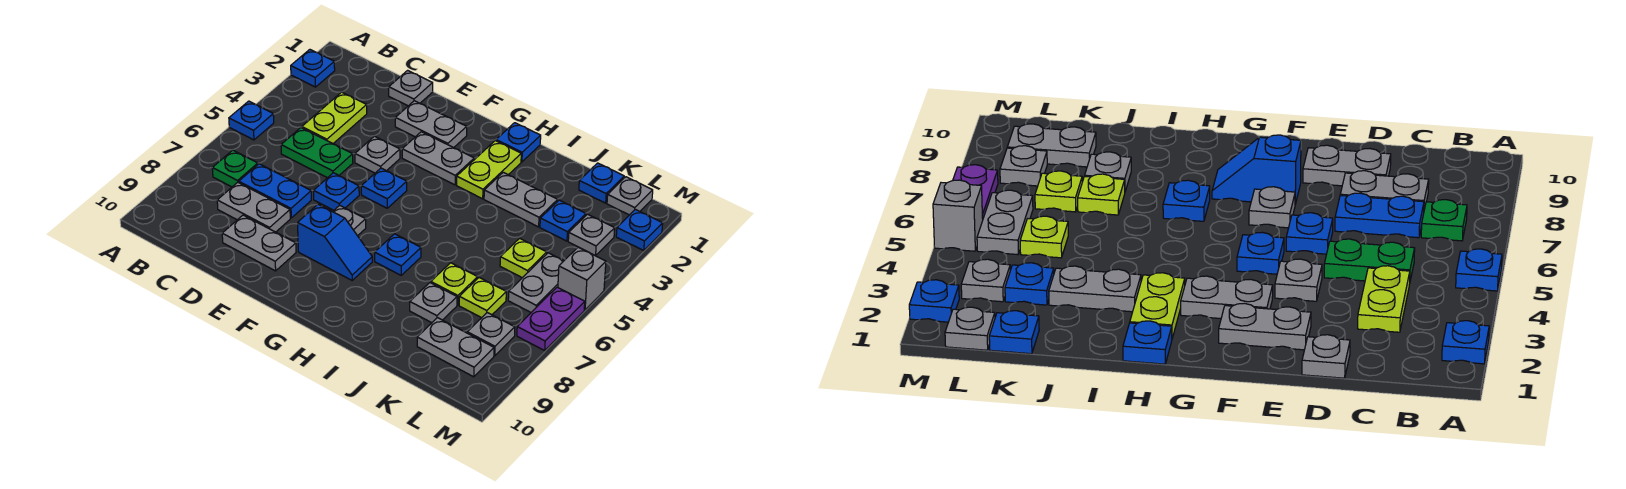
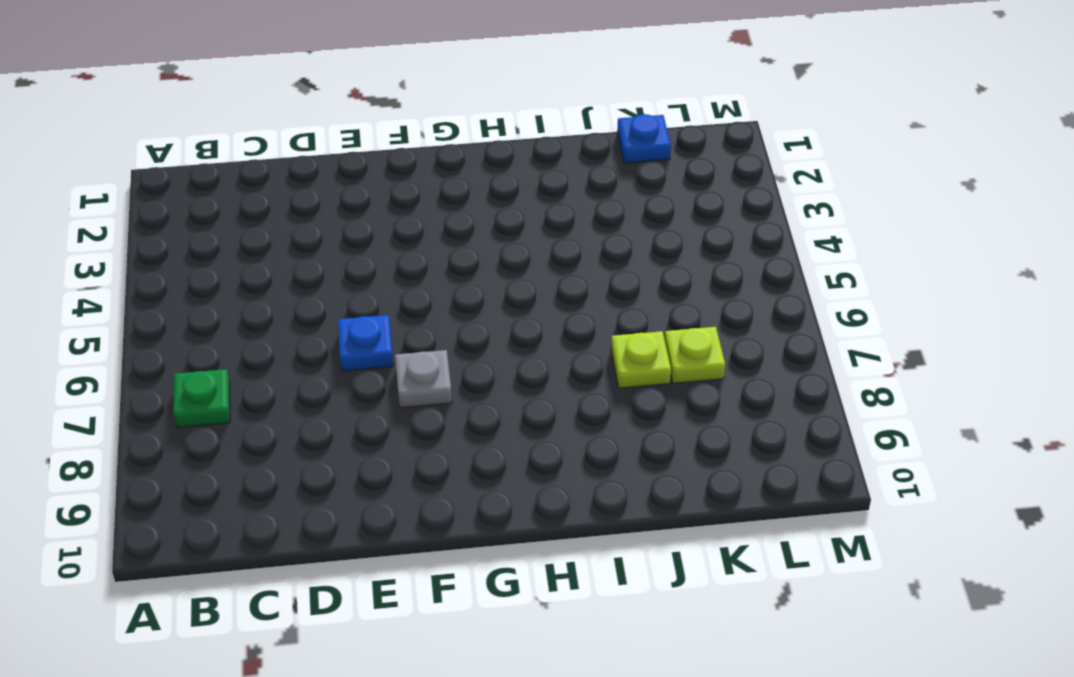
none -> blue 1x1 plate [291,50,335,87]
none -> blue 1x1 plate [229,101,274,140]
none -> lime 1x2 plate [302,92,367,143]
none -> green 1x2 plate [281,128,353,178]

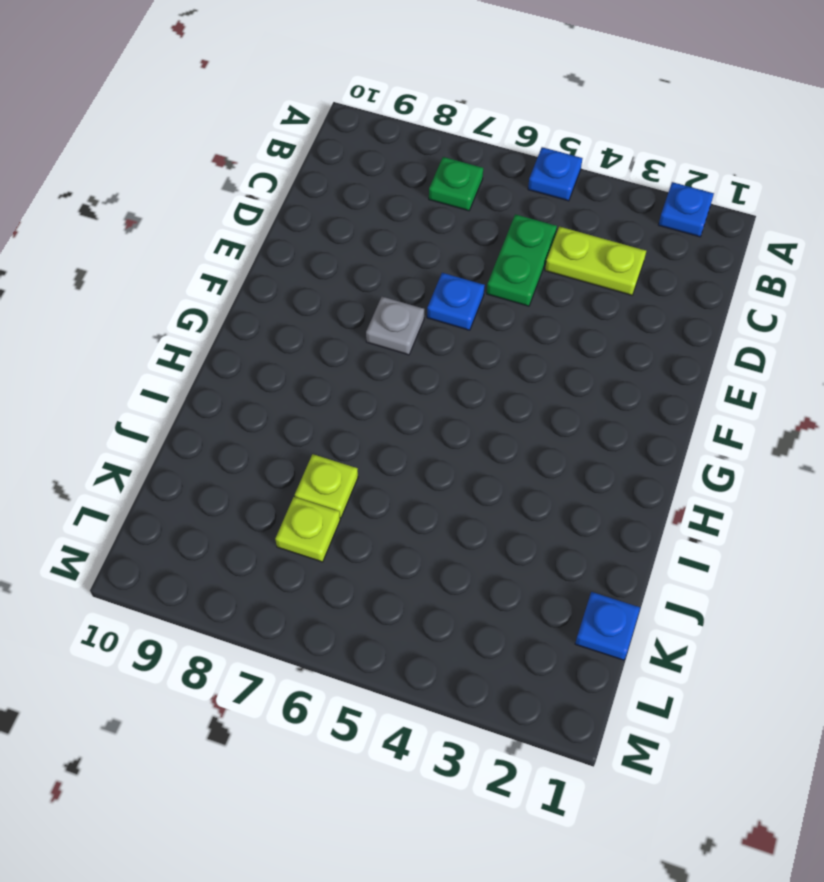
none -> blue 1x2 plate [239,164,311,218]
none -> grey 1x2 plate [217,182,290,232]
none -> grey 1x1 plate [389,70,433,106]
none -> grey 1x2 plate [222,215,296,271]

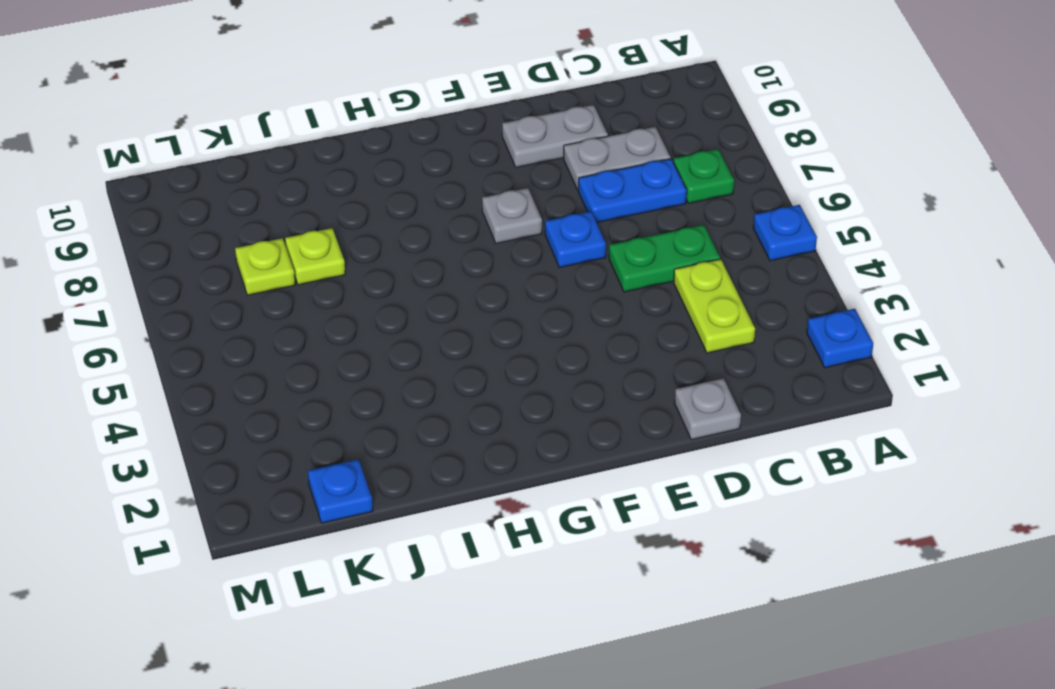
none -> grey 1x2 plate [395,101,467,148]
none -> grey 1x1 plate [355,136,400,173]
none -> grey 1x2 plate [402,132,474,185]
none -> blue 1x1 plate [361,168,407,208]

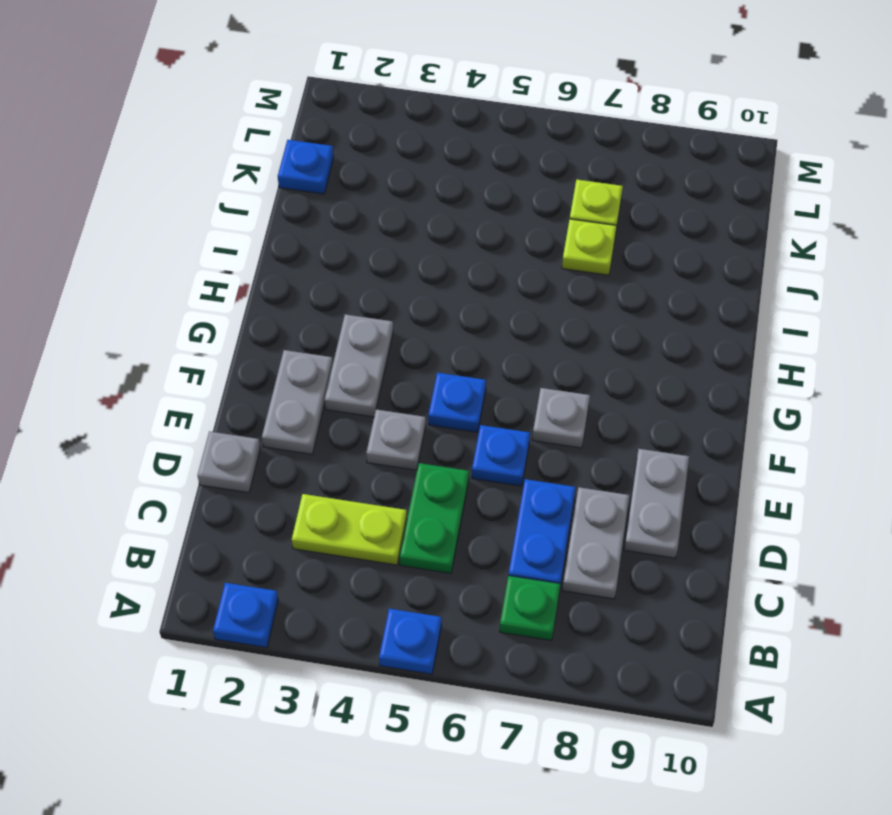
none -> blue 1x2 slope [298,204,372,280]
none -> blue 1x1 plate [496,123,541,162]
none -> lime 1x2 plate [457,141,521,199]
none -> blue 1x1 plate [375,234,421,275]

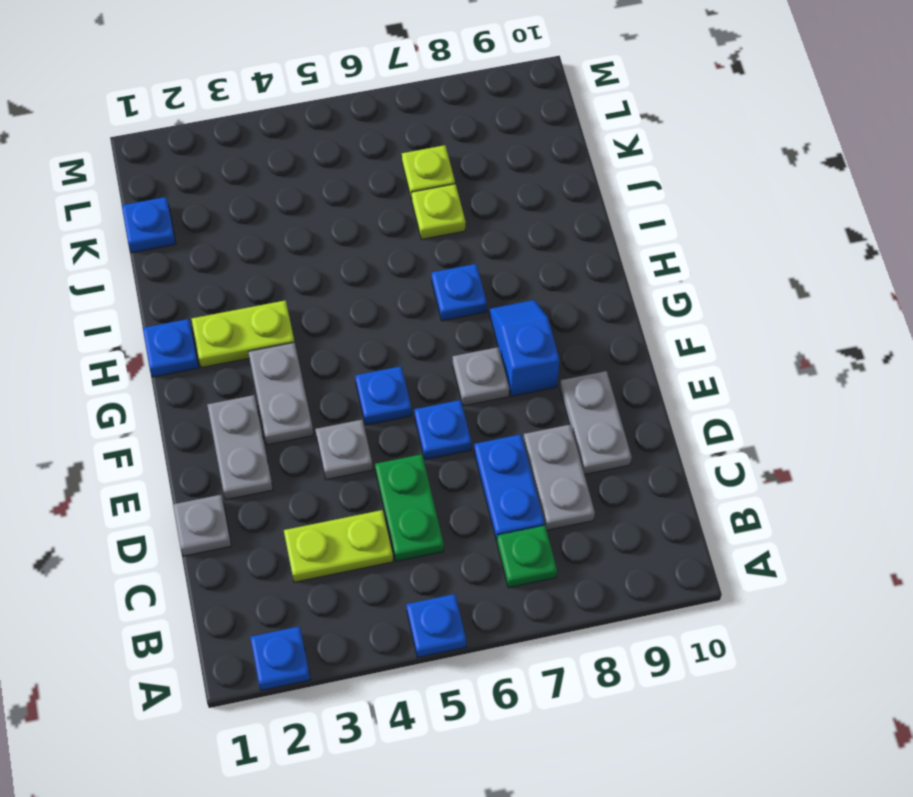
none -> grey 1x2 plate [484,172,558,227]
none -> grey 1x1 plate [410,283,457,323]
none -> blue 1x1 plate [540,200,586,241]
none -> lime 1x1 plate [500,238,547,278]

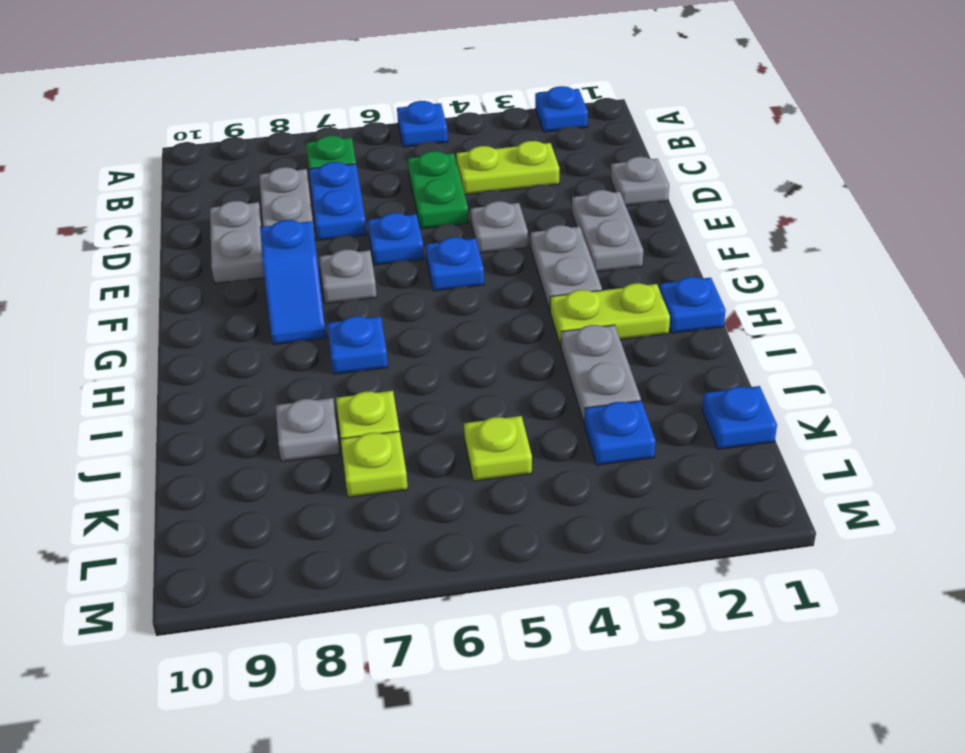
none -> grey 1x2 plate [417,318,494,377]
none -> grey 1x1 plate [607,177,653,215]
none -> grey 1x1 plate [568,214,615,256]
none -> grey 1x2 plate [508,253,564,312]

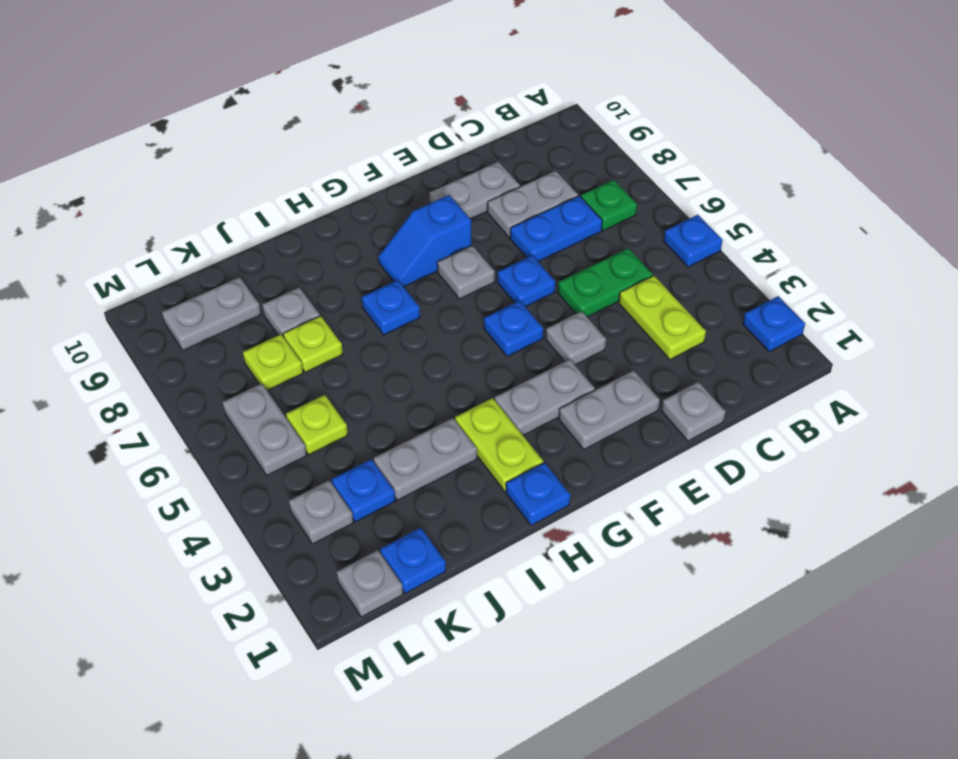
none -> grey 1x1 plate [467,313,515,356]
none -> blue 1x1 plate [616,209,663,250]
none -> grey 1x1 brick [558,247,606,310]
none -> purple 1x2 plate [517,287,585,350]

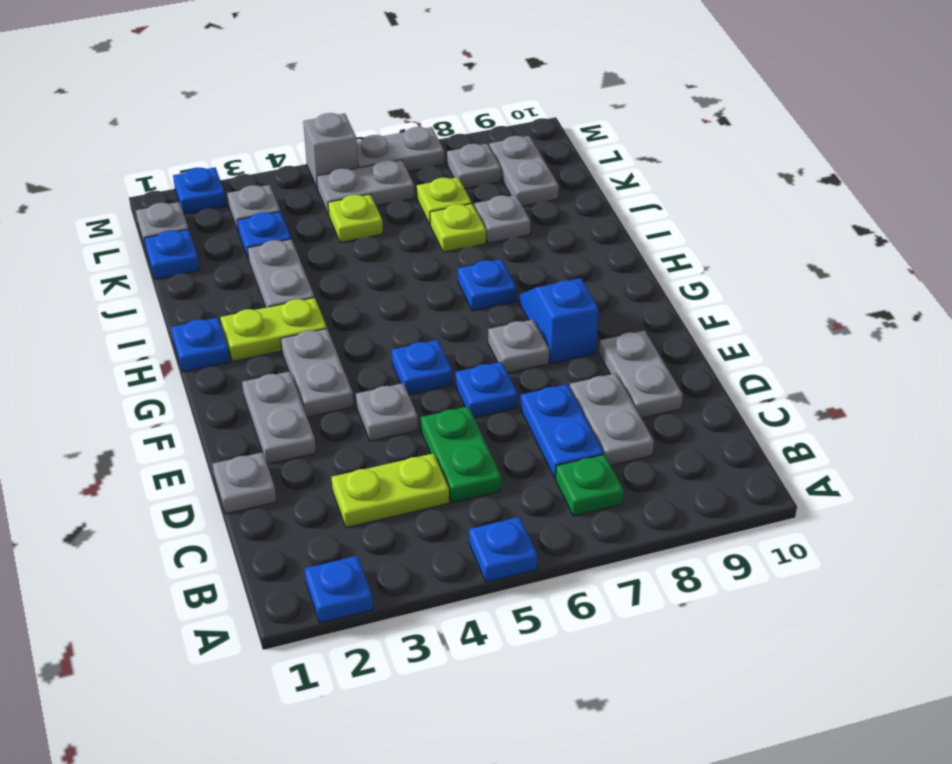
grey 1x2 plate [356,127,444,171] -> purple 1x2 plate [517,287,585,350]

